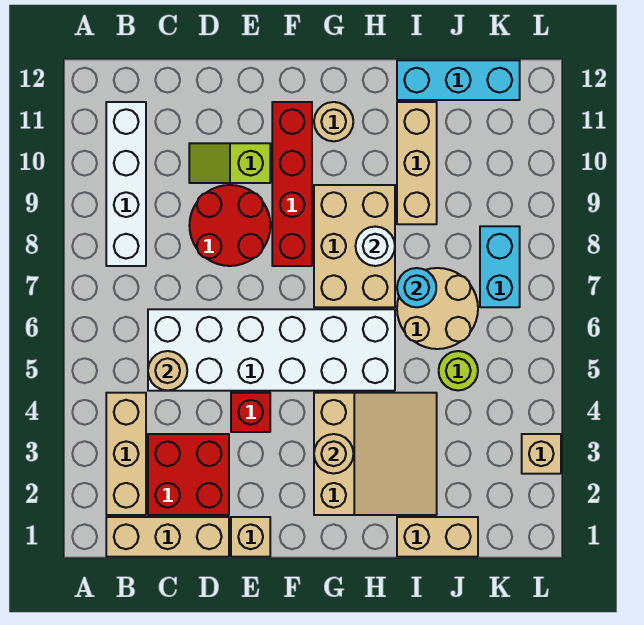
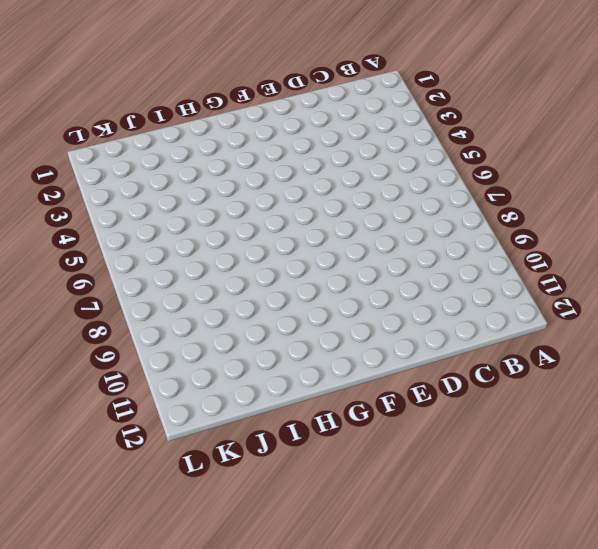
none -> tan 1x3 brick [106,517,229,557]
none -> tan 1x3 brick [106,393,146,515]
none -> white 1x4 brick [106,102,146,266]

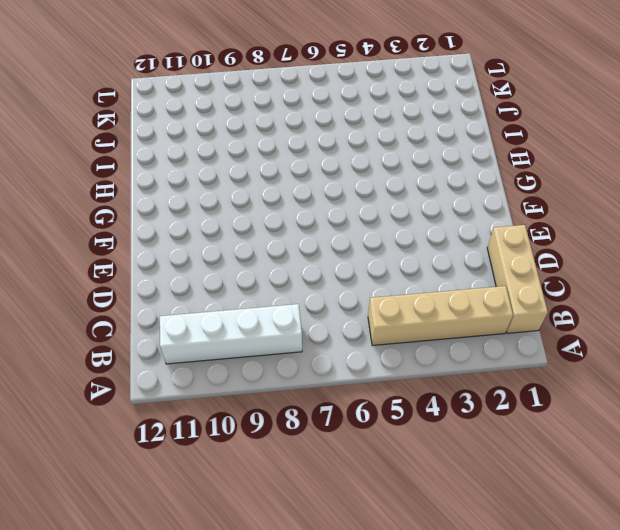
tan 1x4 brick [368,286,513,346] -> tan 1x3 brick [106,393,146,515]
none -> red 2x2 brick [148,434,229,515]
none -> white 2x6 brick [148,309,395,391]
none -> red 2x2 round brick [189,185,270,266]

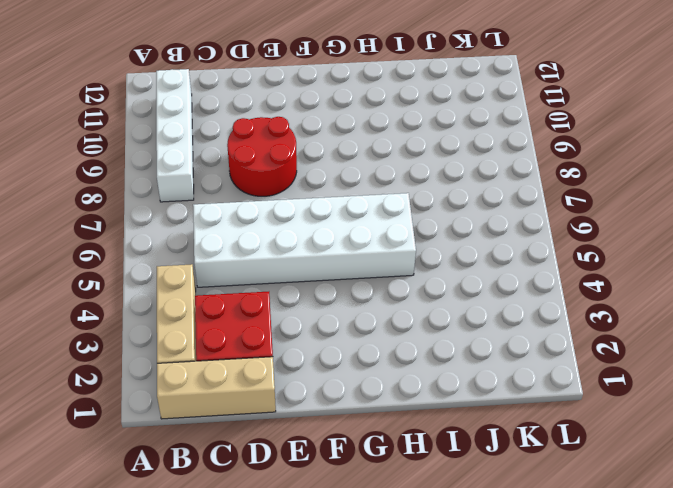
none -> lime 1x2 slope [189,143,270,183]
none -> tan 1x1 brick [231,517,270,557]
none -> red 1x1 brick [231,393,270,432]

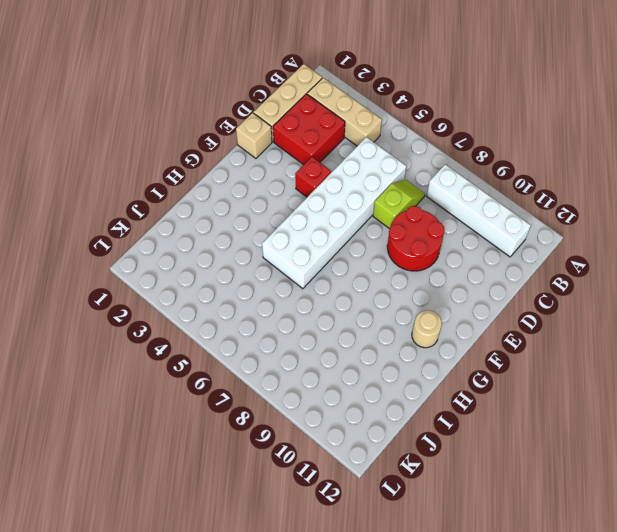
lime 1x2 slope [373,180,425,229] -> lime 1x2 slope moved to [189,143,270,183]
none -> red 1x4 brick [272,102,312,266]
none -> tan 3x3 slope [314,393,437,515]
none -> tan 2x3 brick [314,185,395,307]

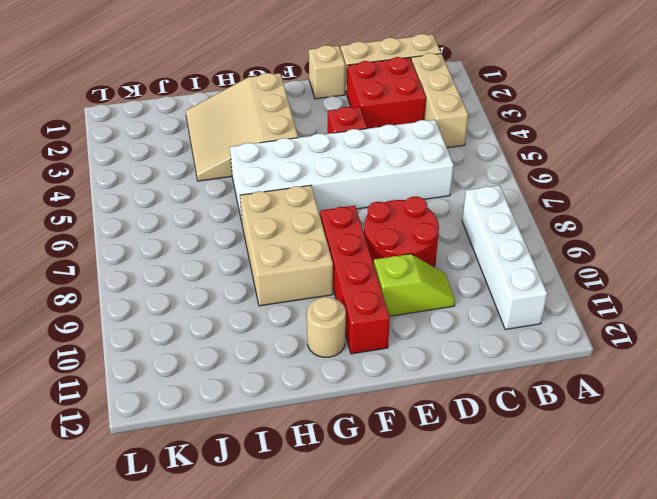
none -> tan 1x2 brick [397,517,478,557]
none -> tan 2x2 round brick [397,268,478,349]
none -> tan 1x3 brick [397,102,437,224]

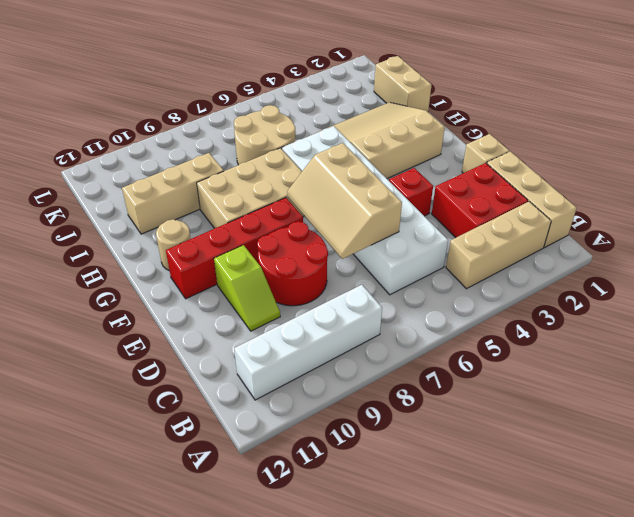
tan 2x3 slope [287,143,402,259] -> none
none -> cyan 1x3 brick [397,60,520,100]
none -> lime 1x1 round brick [439,351,478,390]
none -> cyan 1x2 brick [480,226,520,307]

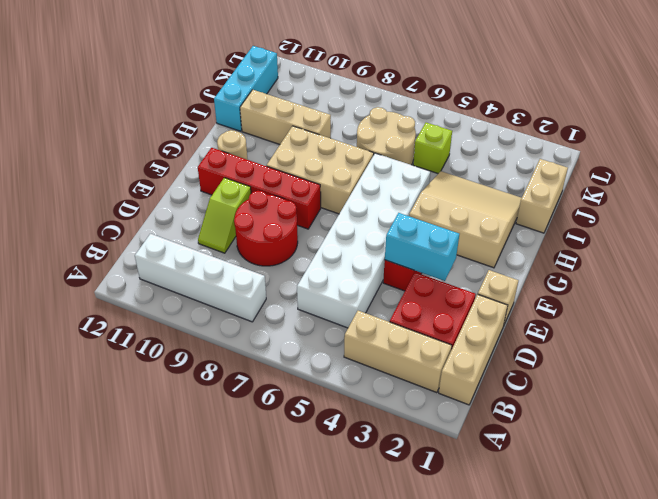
cyan 1x2 brick [385,213,459,281] -> cyan 1x2 brick moved to [480,226,520,307]
lime 1x1 brick [413,123,452,173] -> lime 1x1 round brick [439,351,478,390]
none -> tan 1x1 brick [522,434,561,474]
none -> tan 1x1 round brick [148,351,187,390]
none -> tan 1x1 round brick [314,434,353,474]

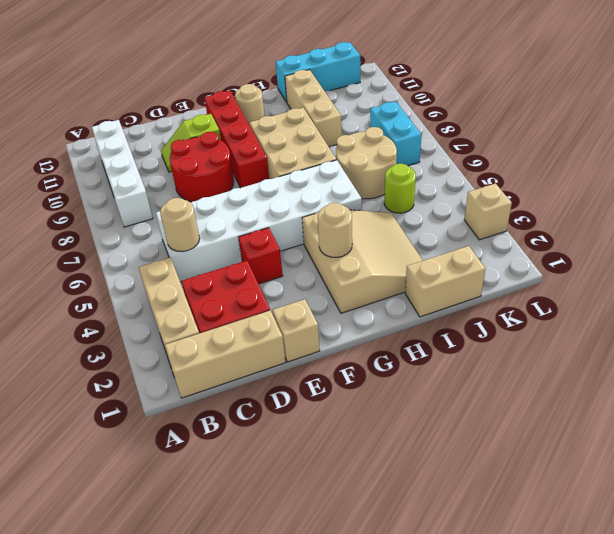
none -> white 1x1 round brick [356,227,395,266]
none -> cyan 1x1 round brick [397,268,436,307]

